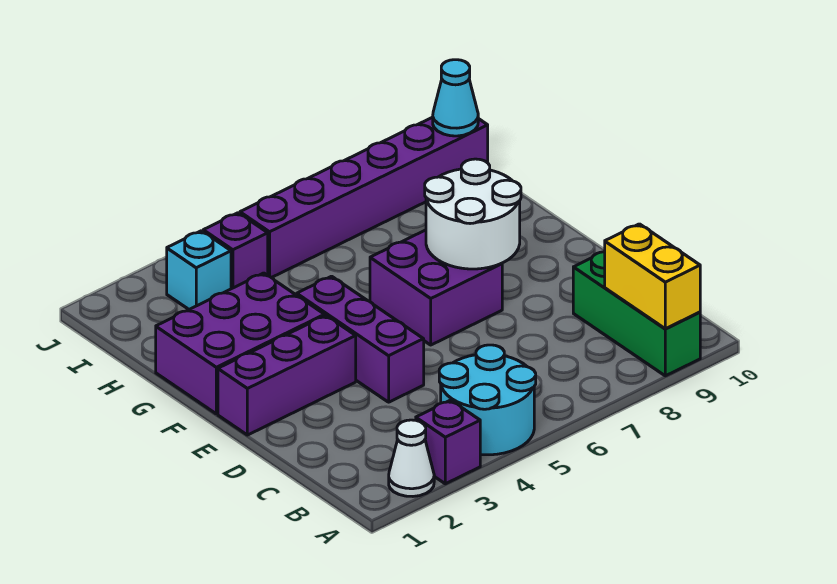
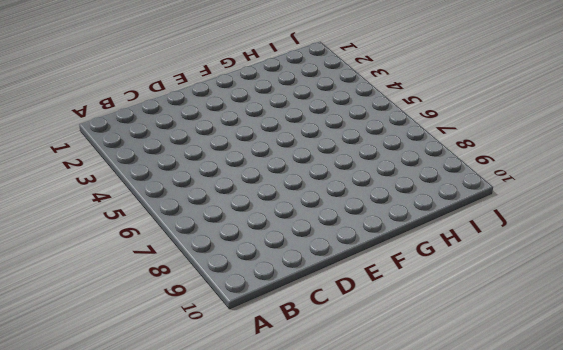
none -> white 1x1 cone [389,420,434,496]
none -> purple 1x1 brick [416,400,480,484]
none -> cyan 2x2 round brick [439,345,536,455]

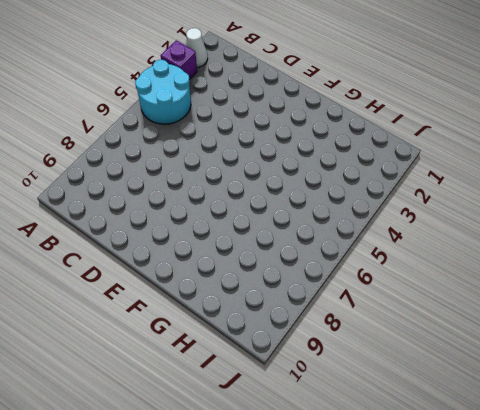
none -> green 1x3 brick [573,252,700,376]
none -> purple 1x3 brick [297,276,424,402]
none -> purple 1x3 brick [218,316,356,435]

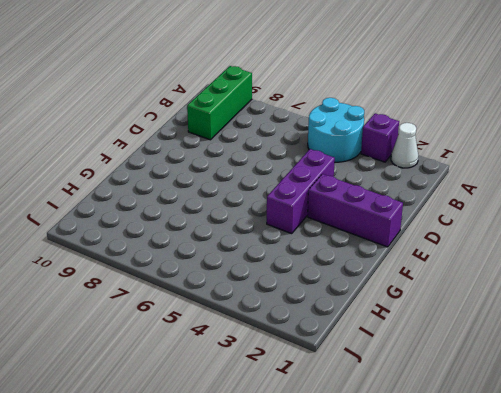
none -> purple 2x2 brick [370,230,502,345]
none -> purple 2x3 brick [156,273,325,414]
none -> cyan 1x1 brick [167,231,231,309]

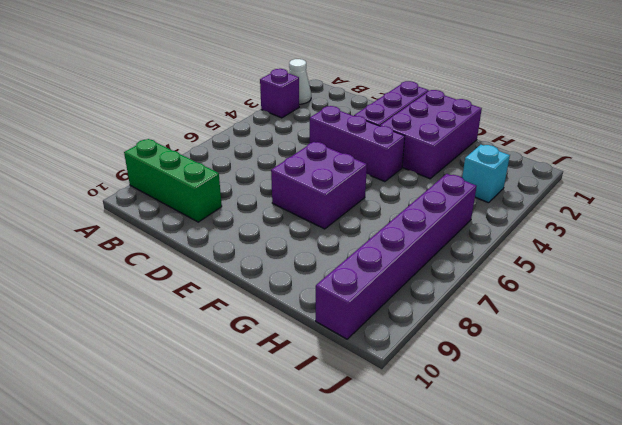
none -> cyan 2x2 round brick [439,345,536,455]
none -> purple 1x1 brick [203,213,268,289]
none -> yellow 1x2 brick [605,224,700,329]

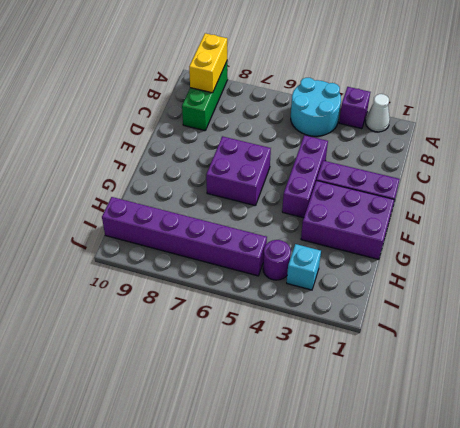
purple 1x1 round brick [263,240,291,280] -> purple 1x1 brick [203,213,268,289]
none -> white 2x2 round brick [425,159,521,269]
none -> cyan 1x1 cone [433,60,478,136]

